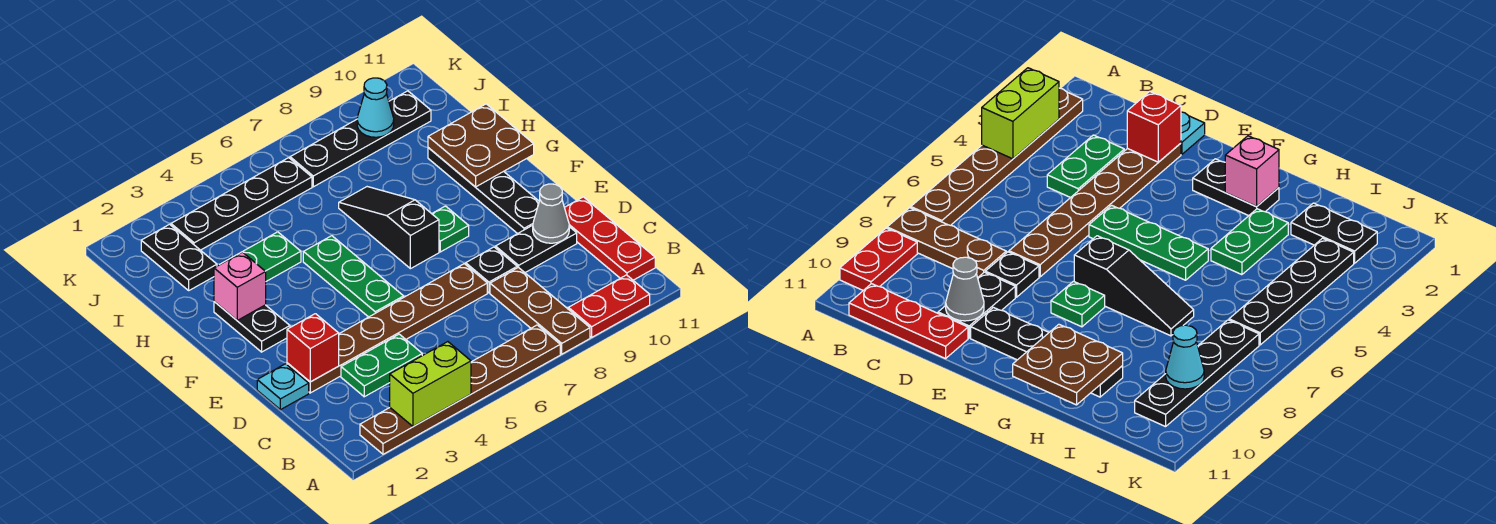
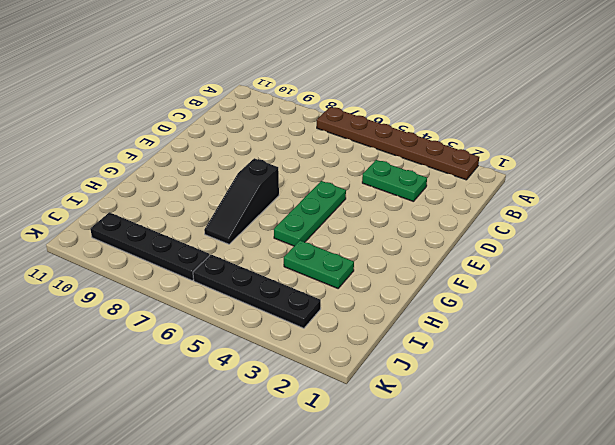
none -> brown 1x3 plate [490,267,590,354]
none -> red 1x2 plate [568,275,650,337]
none -> red 1x3 plate [564,197,655,280]

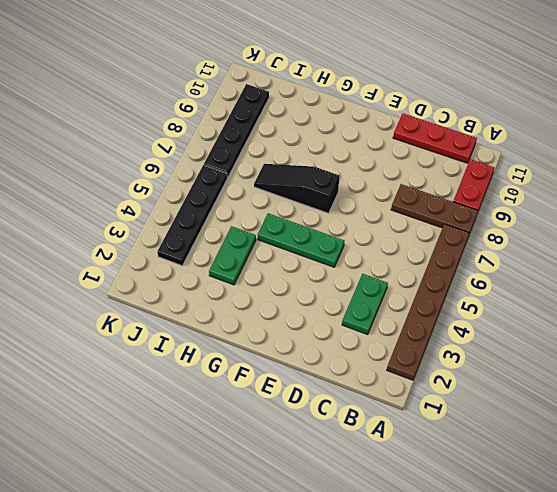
none -> cyan 1x1 plate [257,364,309,410]
none -> brown 1x6 plate [287,264,487,393]
none -> black 1x1 plate [466,247,517,293]

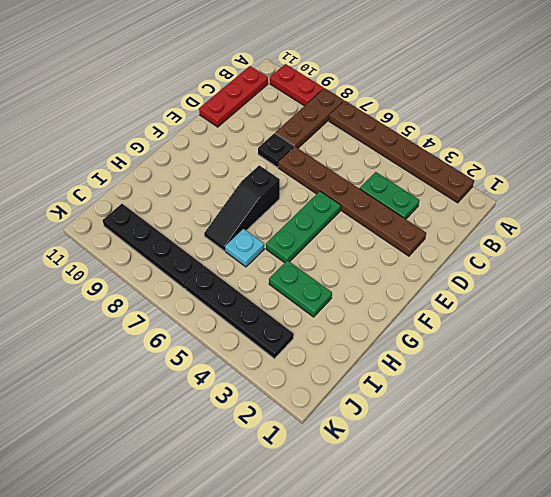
cyan 1x1 plate [225,229,264,267] -> cyan 1x1 plate moved to [257,364,309,410]
none -> black 1x2 plate [496,225,577,273]
none -> black 1x4 plate [428,148,539,234]
none -> black 1x2 plate [214,302,290,352]

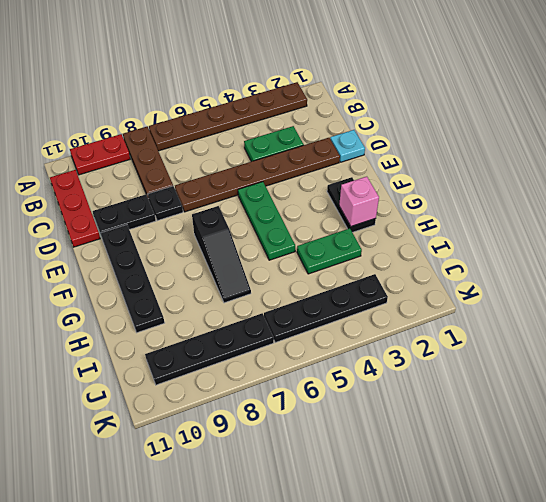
none -> green 1x1 plate [432,206,469,252]
none -> black 1x2 plate [141,224,217,290]
none -> lime 1x2 brick [390,342,471,426]

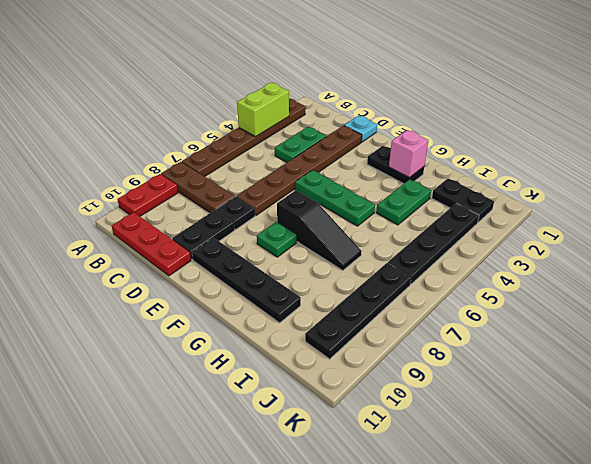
none -> red 1x1 brick [287,314,339,382]
none -> grey 1x1 cone [533,184,569,243]
none -> brown 2x2 plate [428,104,534,187]

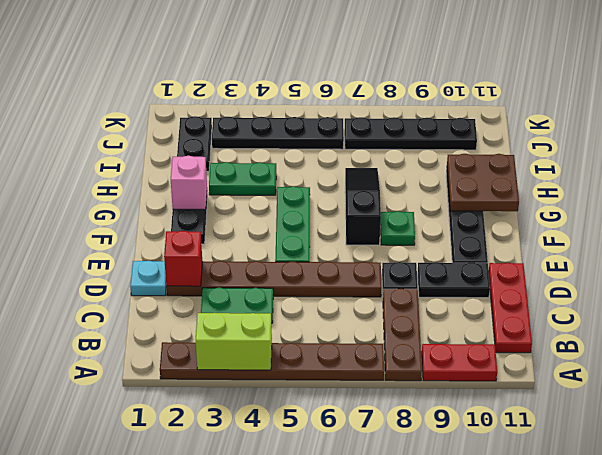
none -> grey 1x1 cone [533,184,569,243]
none -> cyan 1x1 cone [357,78,394,137]

